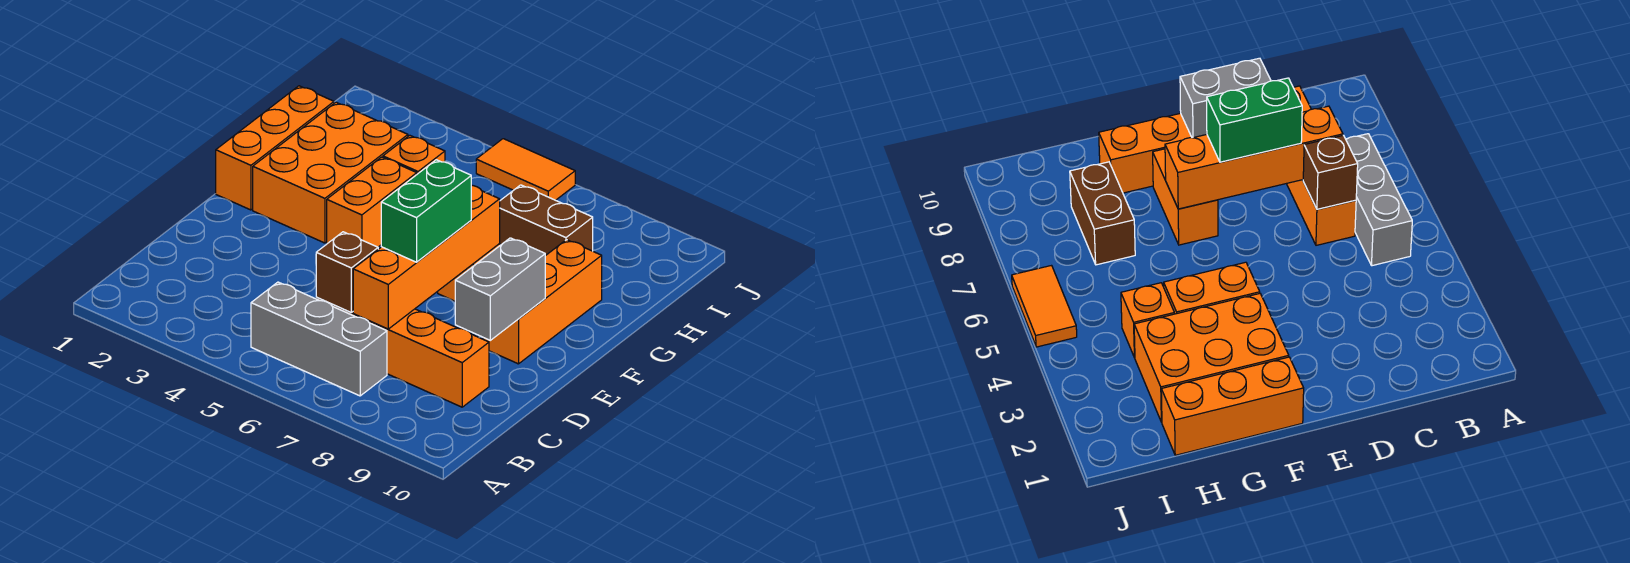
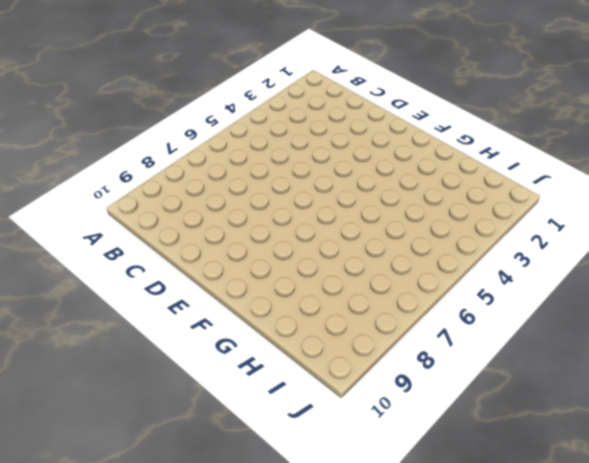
none -> grey 1x3 brick [251,282,387,396]
none -> orange 1x4 brick [316,298,489,407]
none -> orange 1x3 brick [483,240,602,364]

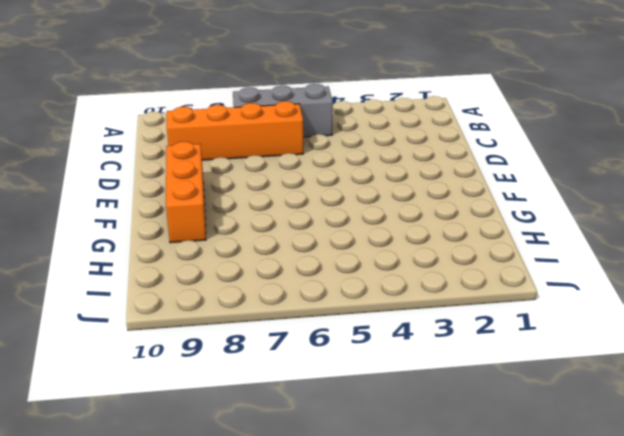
none -> orange 1x3 brick [216,86,334,210]
none -> orange 2x3 brick [253,102,408,243]
none -> orange 1x2 brick [327,157,417,247]

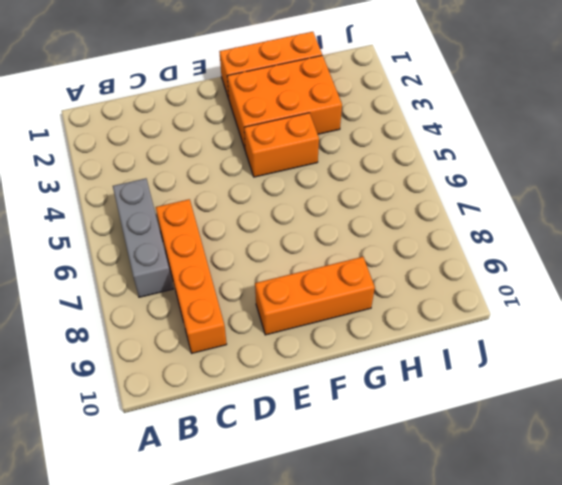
none -> orange 1x2 brick [1153,149,1218,245]
none -> orange 1x1 brick [383,135,445,174]
none -> brown 1x2 brick [500,185,593,256]

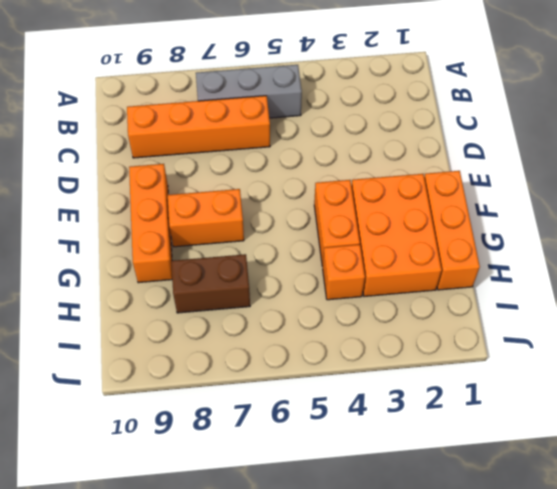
none -> orange 1x2 tile [476,139,575,200]
none -> brown 1x1 brick [316,232,378,312]
none -> orange 1x4 brick [353,185,500,329]

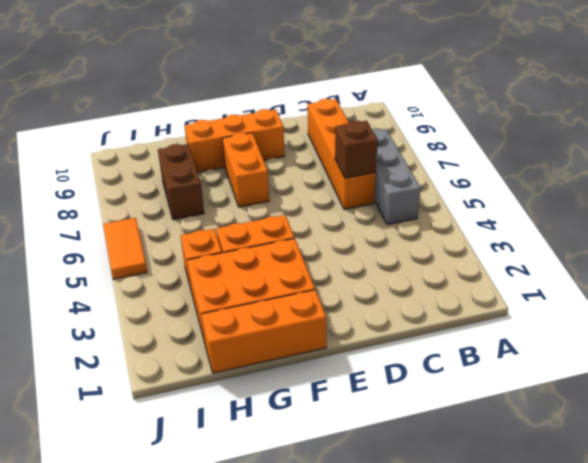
none -> orange 1x4 brick [353,185,500,329]
none -> grey 1x2 brick [455,238,545,340]
none -> green 1x2 brick [381,160,471,262]

